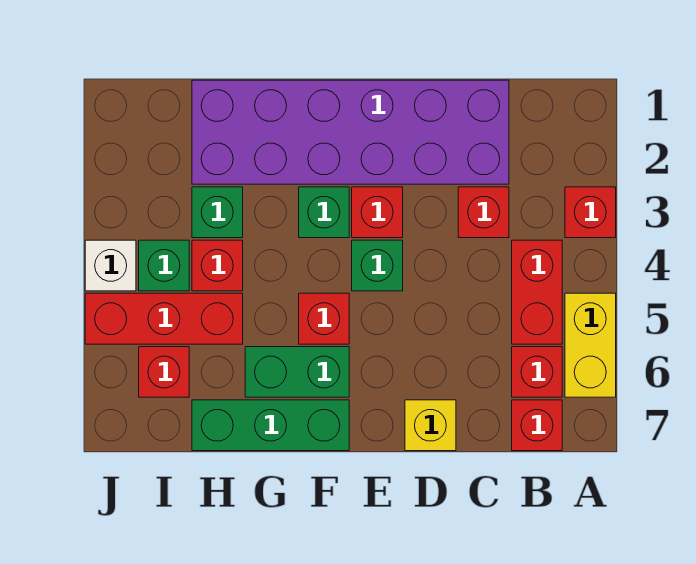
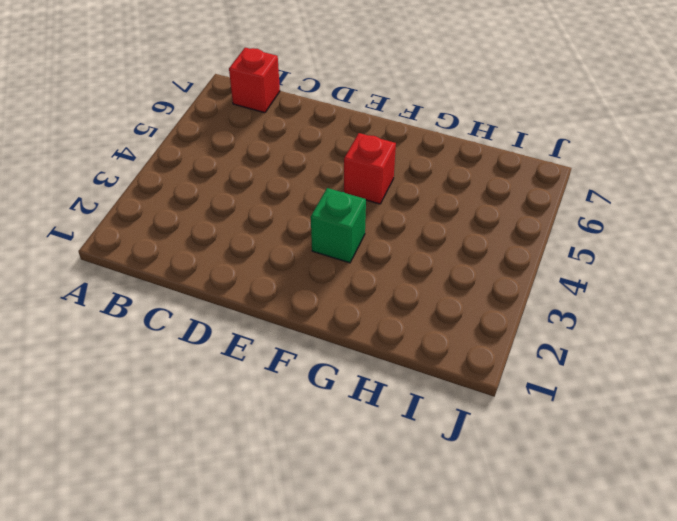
none -> red 1x1 brick [565,187,616,238]
none -> yellow 1x2 brick [565,293,616,397]
none -> red 1x2 brick [512,240,562,344]

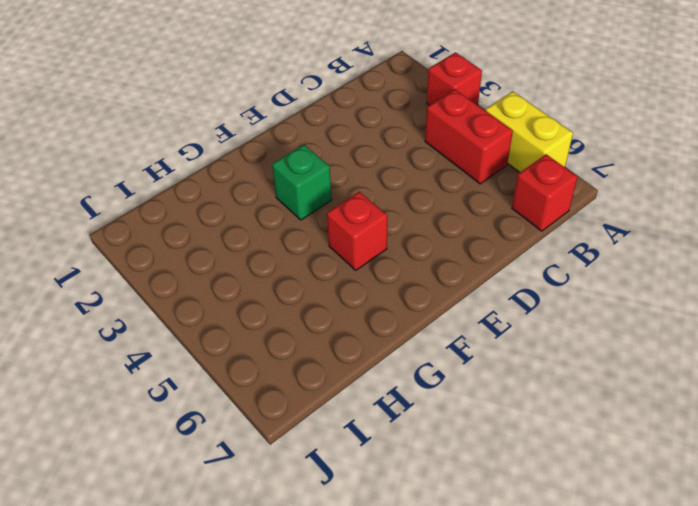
none -> red 1x1 brick [512,347,562,397]
none -> purple 2x6 brick [192,80,509,184]
none -> red 1x1 brick [458,187,509,238]

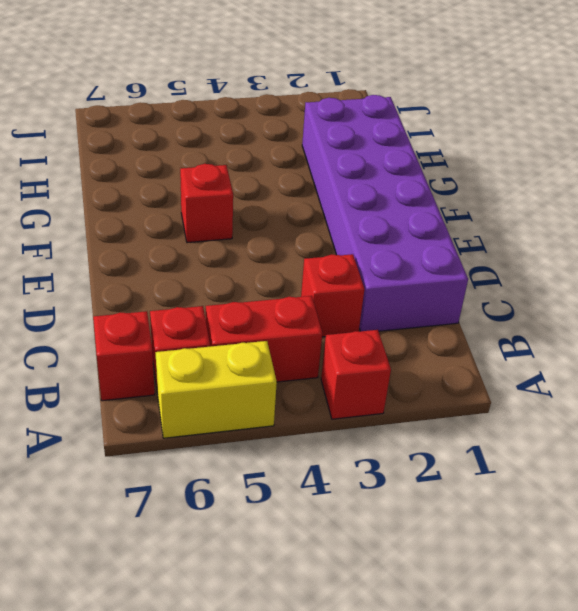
none -> yellow 1x1 brick [405,400,456,451]
none -> red 1x1 brick [352,187,403,238]
none -> green 1x1 brick [352,240,403,291]

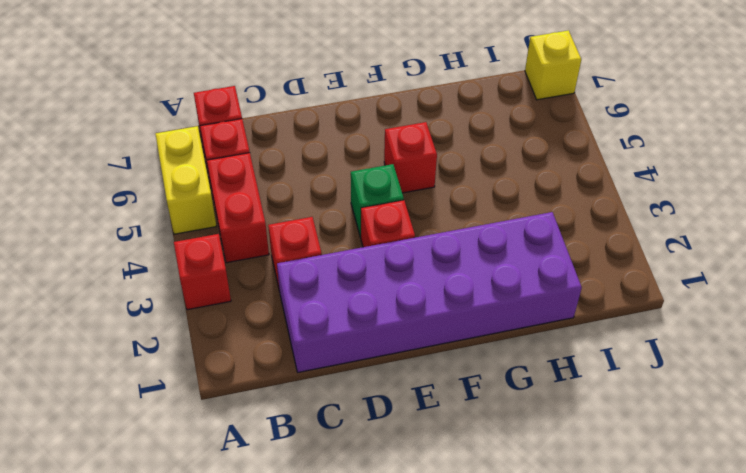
yellow 1x1 brick [525,30,581,100] -> yellow 1x1 brick moved to [405,400,456,451]
none -> green 1x1 brick [299,187,349,238]
none -> green 1x2 brick [245,347,349,397]
none -> green 1x3 brick [192,400,349,451]

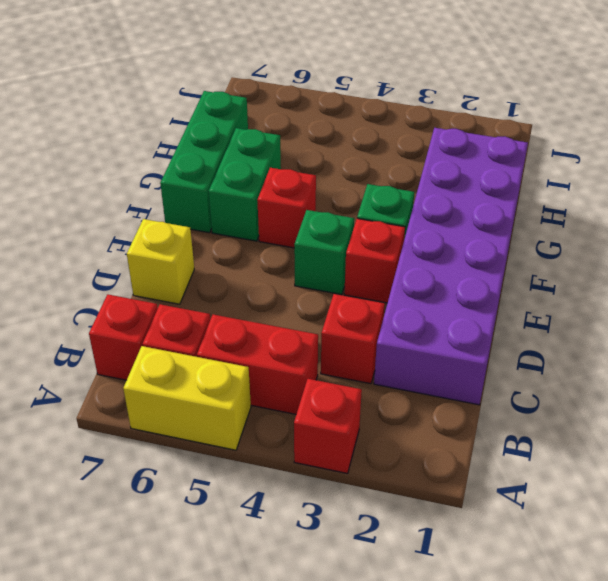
none -> green 1x1 brick [192,187,243,238]
none -> red 1x1 brick [192,240,243,291]
none -> red 1x3 brick [85,293,243,344]

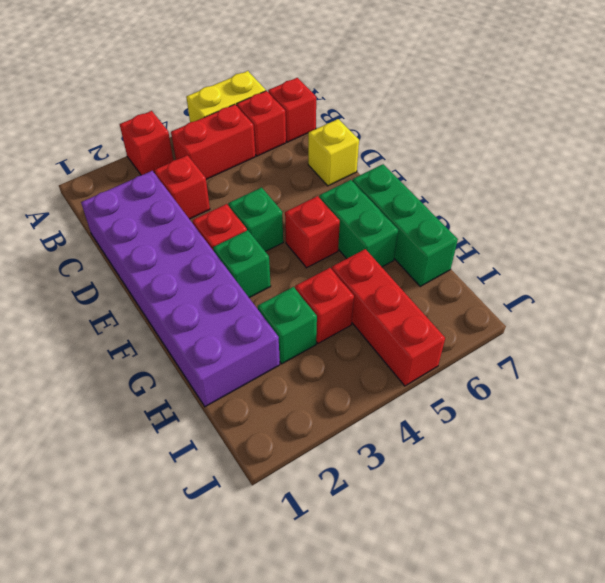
none -> green 1x1 brick [139,240,189,291]
none -> red 1x1 brick [139,347,189,397]
none -> white 1x1 brick [85,240,136,291]

